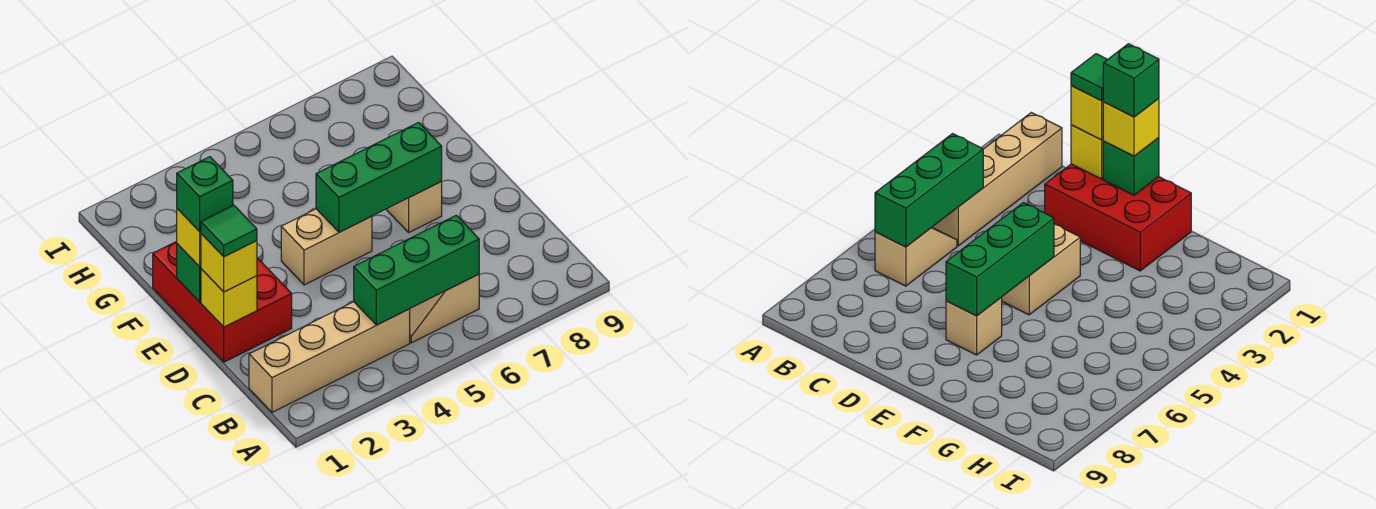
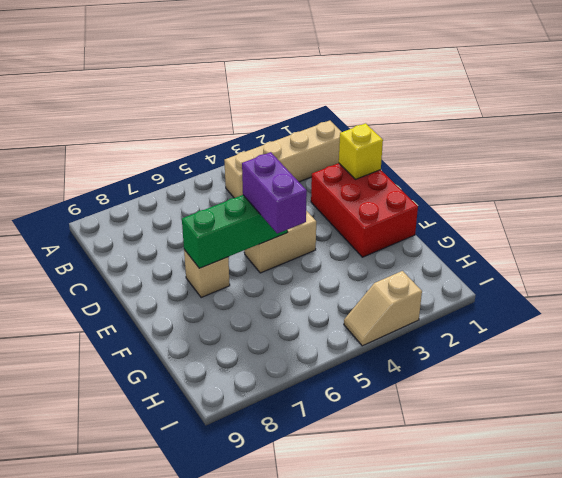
purple 1x2 brick [242,152,307,234] -> none
tan 1x2 slope [344,271,422,346] -> tan 1x2 slope turned to [410,274,479,343]
none -> green 1x3 brick [354,215,479,325]
none -> green 1x1 brick [177,244,201,302]
none -> yellow 1x1 brick [201,234,257,292]

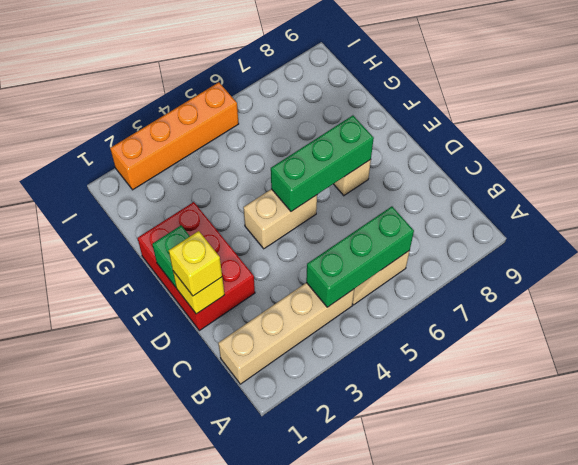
orange 1x4 brick [110,82,239,190] -> none
none -> yellow 1x1 brick [177,209,201,267]
none -> green 1x1 tile [201,205,257,257]
none -> green 1x1 brick [177,157,233,232]

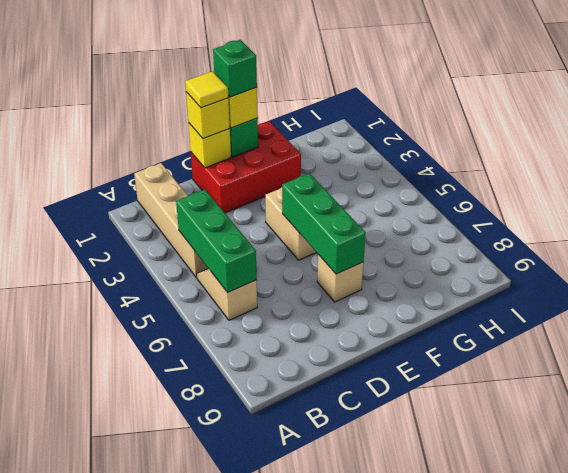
yellow 1x1 tile [185,71,228,108] -> green 1x1 tile [201,205,257,257]

